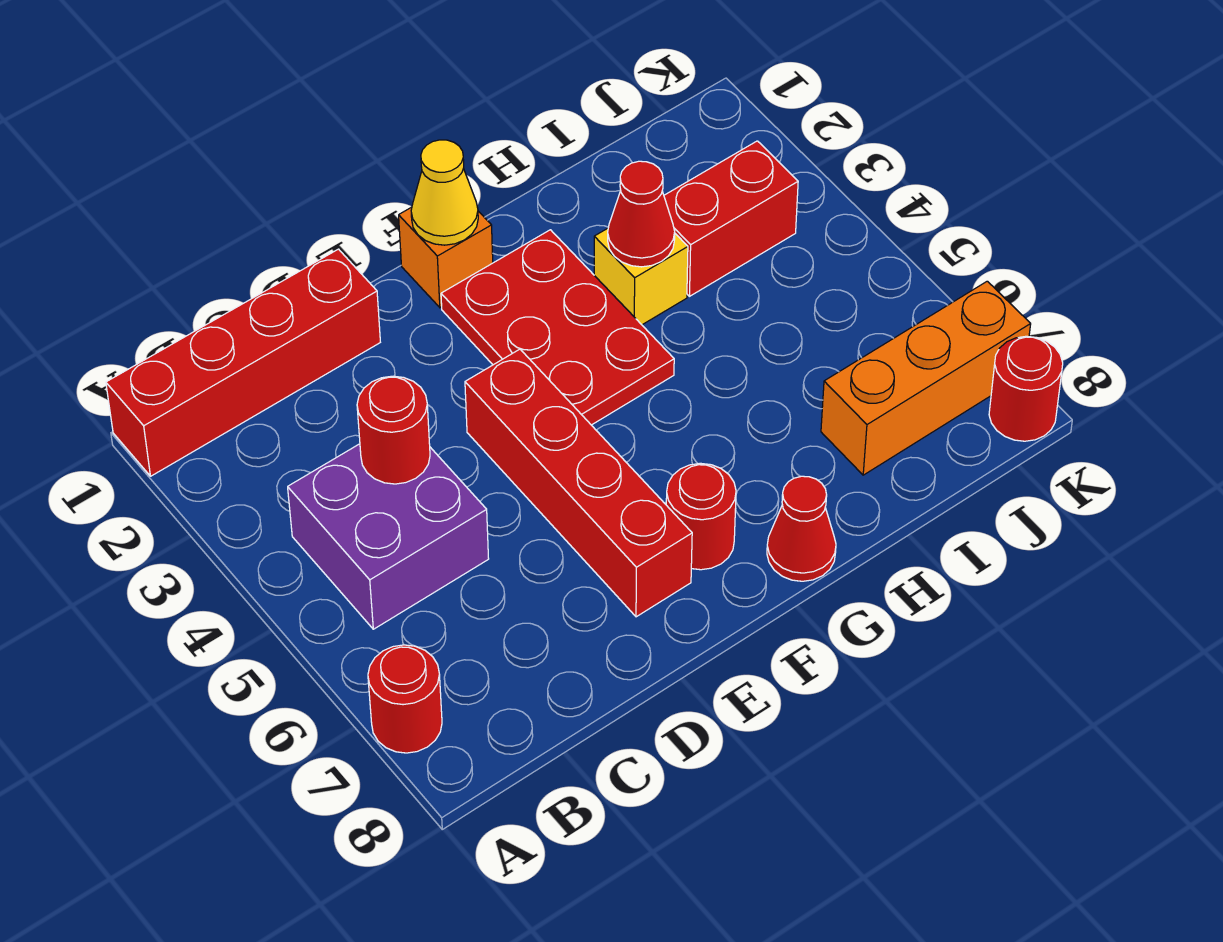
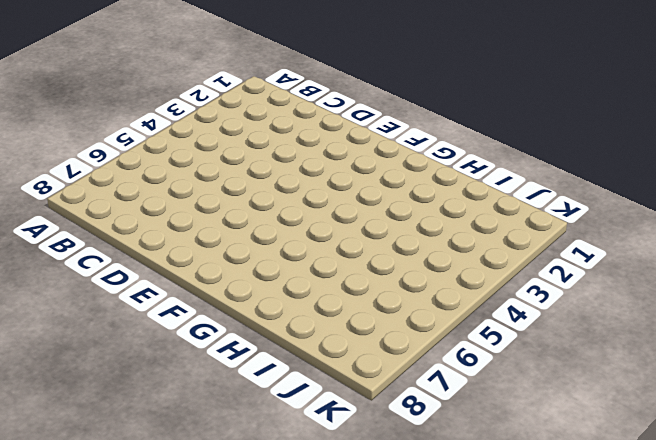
none -> red 1x4 brick [106,249,380,476]
none -> red 1x1 round brick [368,645,442,753]
none -> purple 2x2 brick [288,444,489,629]

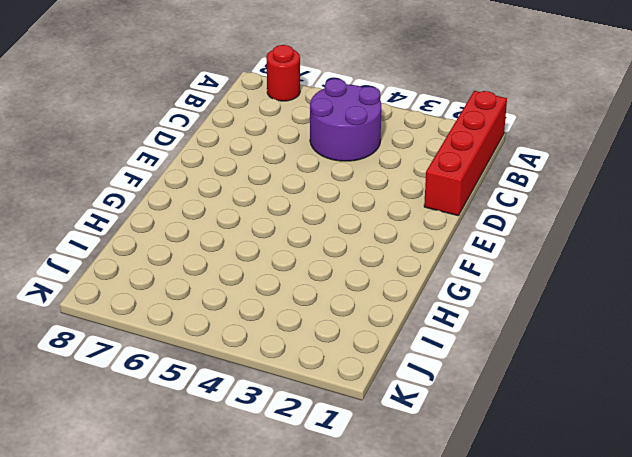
purple 2x2 round brick [310,79,381,161] -> purple 2x2 brick [288,444,489,629]
none -> red 1x4 brick [465,349,692,617]
none -> orange 1x1 brick [399,207,493,308]
none -> red 2x3 plate [441,230,674,425]

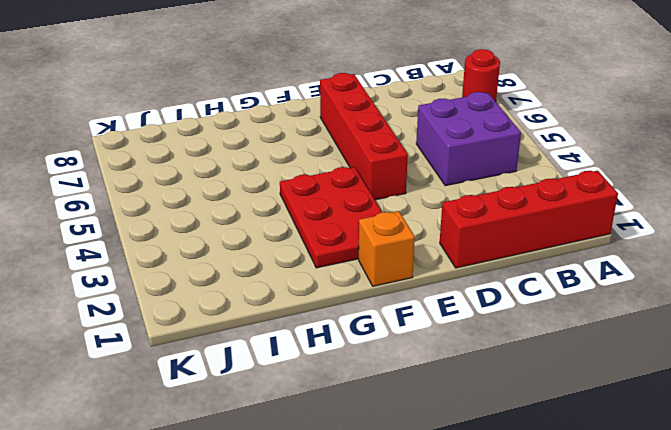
none -> red 1x1 round brick [666,463,736,570]
none -> red 1x1 cone [767,476,836,581]
none -> yellow 1x1 brick [594,228,688,325]

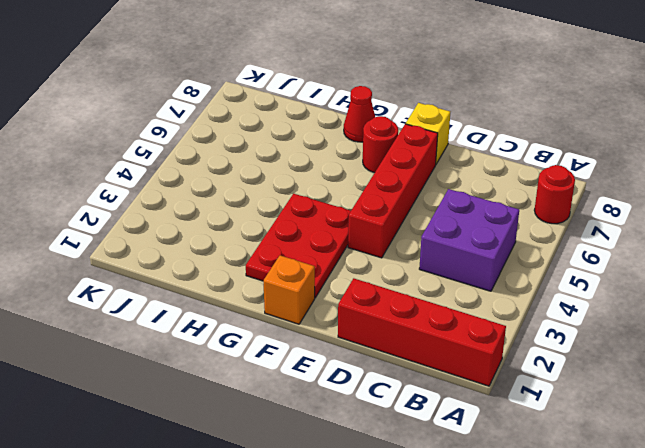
yellow 1x1 brick [406,103,450,164] -> yellow 1x1 brick moved to [594,228,688,325]
none -> red 1x2 brick [664,141,798,296]
none -> orange 1x3 brick [821,281,1031,475]
none -> red 1x1 round brick [989,336,1063,441]

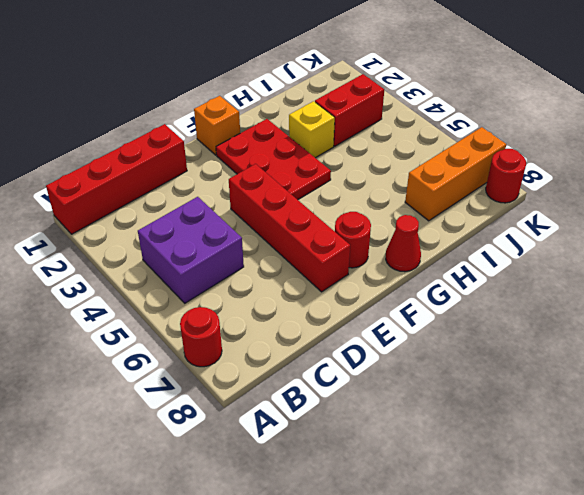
none -> red 1x1 round brick [357,376,430,484]
none -> yellow 1x1 cone [411,140,478,245]
none -> red 1x1 cone [608,161,675,267]

